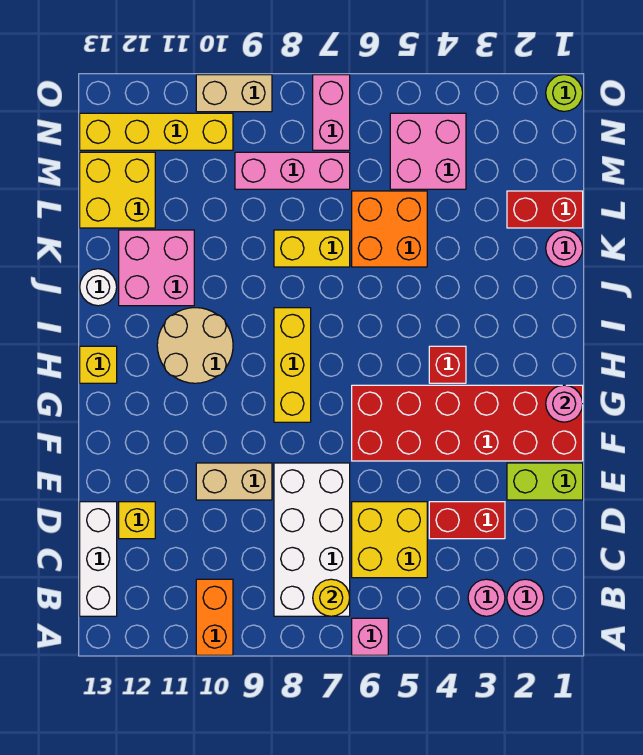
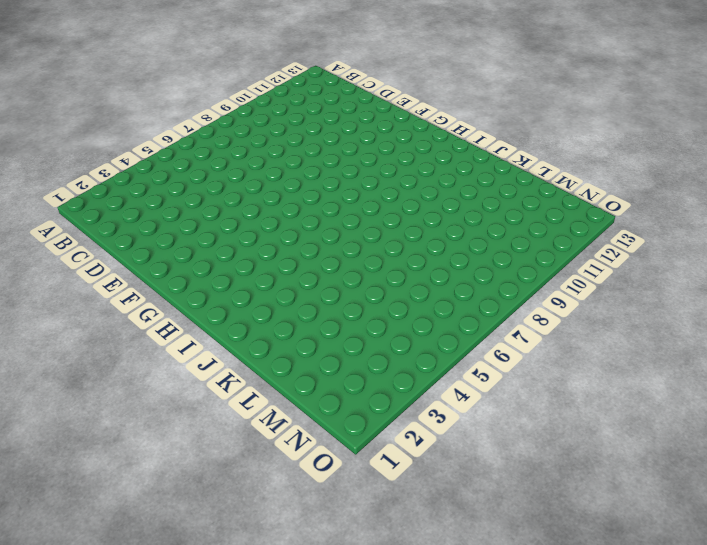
none -> pink 1x1 brick [352,618,388,655]
none -> orange 1x2 brick [196,579,233,655]
none -> pink 1x1 round brick [507,579,544,616]
none -> pink 1x1 round brick [468,579,505,616]

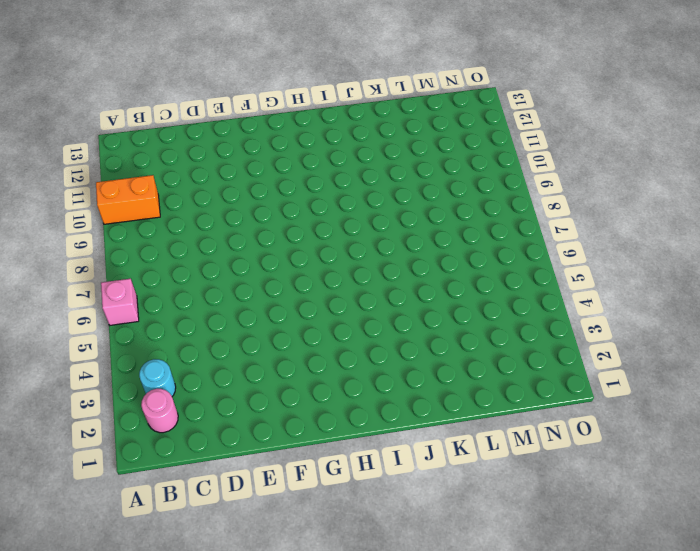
cyan 1x1 round brick [139,359,176,396] -> pink 1x1 round brick [468,579,505,616]
none -> white 2x4 brick [274,463,350,616]
none -> white 1x3 brick [80,502,117,616]
none -> yellow 2x2 brick [352,502,427,578]
none -> red 1x2 brick [429,502,505,539]

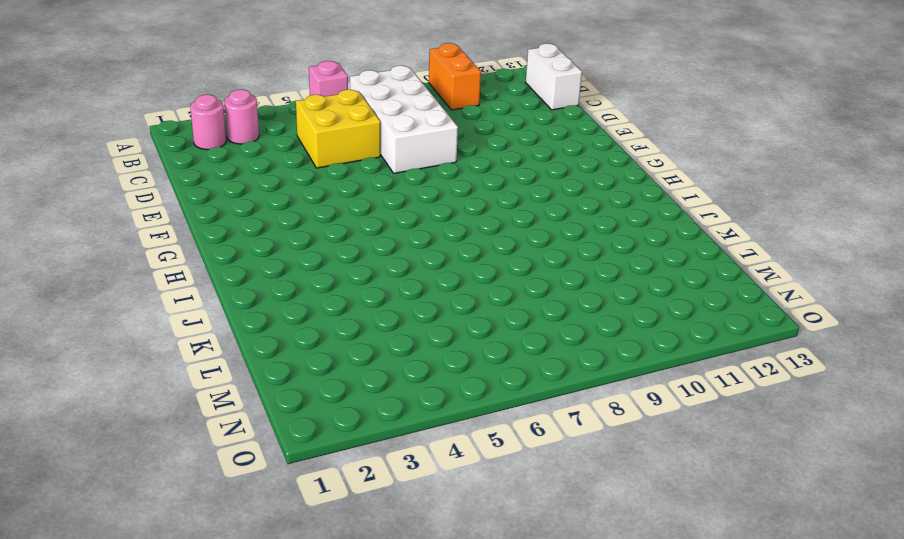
white 1x2 brick [526,44,582,110] -> white 1x3 brick [80,502,117,616]
none -> red 1x2 brick [429,502,505,539]
none -> yellow 1x1 brick [119,502,155,539]
none -> lime 1x2 brick [507,463,583,500]
none -> tan 1x2 brick [196,463,272,500]

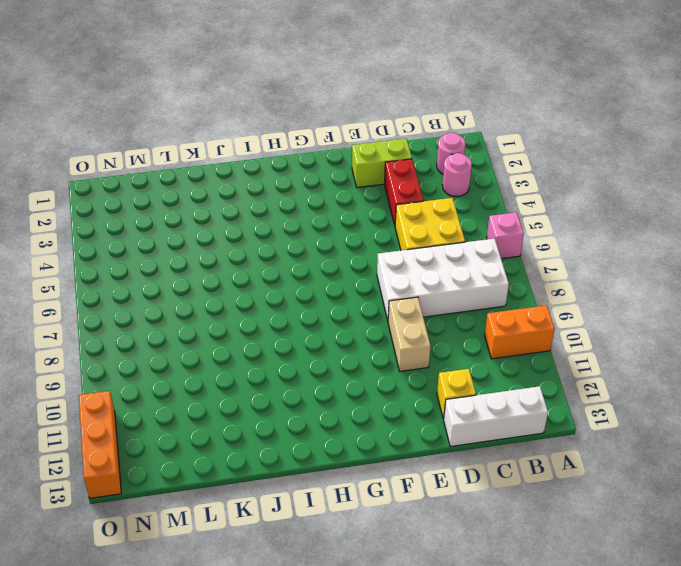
lime 1x2 brick [352,138,412,188] -> lime 1x2 brick turned to [507,463,583,500]
orange 1x3 brick [79,391,121,498] -> none
none -> red 2x6 brick [352,385,583,461]
none -> yellow 1x3 brick [274,308,311,422]
none -> red 1x1 brick [429,346,466,383]
none -> tan 2x2 round brick [157,308,233,383]

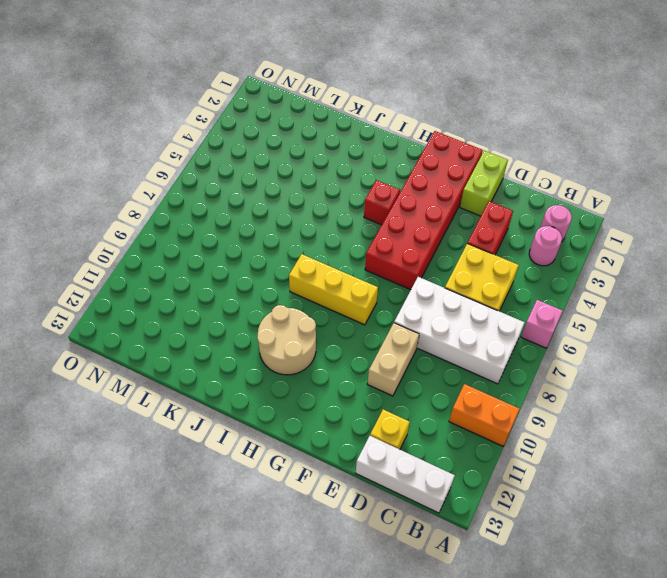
none -> yellow 1x1 brick [80,346,117,383]
none -> pink 2x2 brick [119,230,194,306]
none -> white 1x1 round brick [80,269,117,306]
none -> pink 1x1 round brick [546,230,583,267]

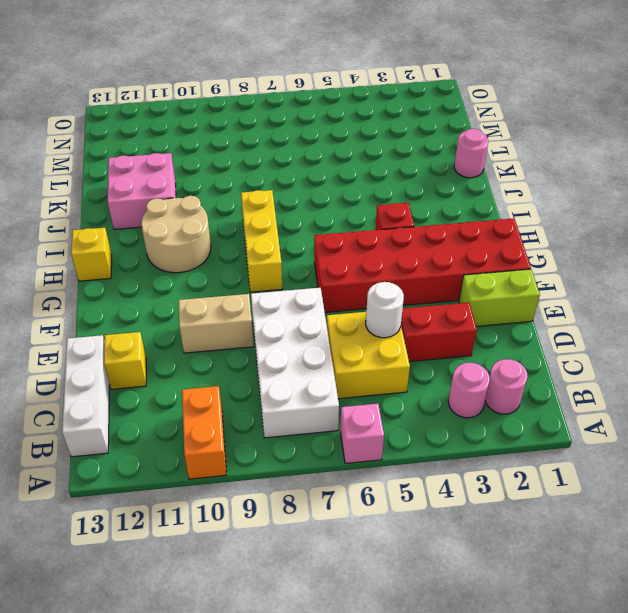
white 1x1 round brick [366,282,404,338] -> white 1x1 round brick moved to [80,269,117,306]
none -> orange 2x2 brick [352,191,427,267]
none -> yellow 1x2 brick [274,230,350,267]
none -> red 1x2 brick [507,191,583,228]
none -> yellow 2x2 brick [80,152,155,228]

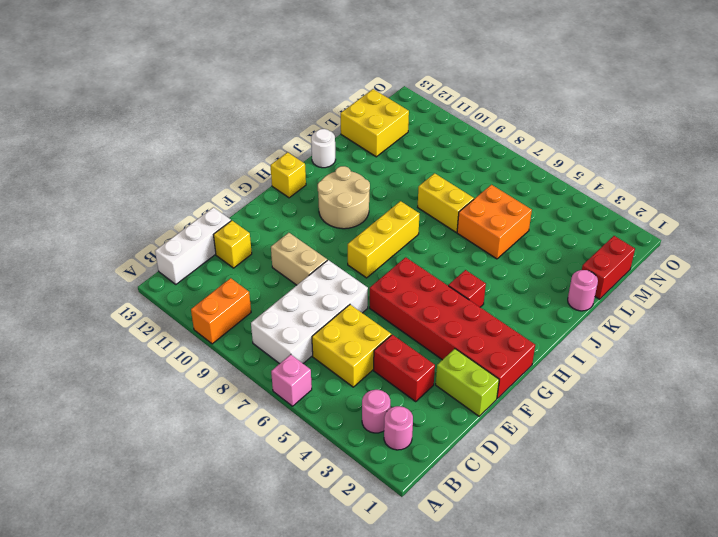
red 1x2 brick [582,236,635,299] -> red 1x2 brick turned to [507,191,583,228]
none -> pink 2x2 brick [119,230,194,306]
none -> pink 2x2 brick [390,113,466,189]
none -> pink 1x3 brick [235,152,350,189]
none -> pink 1x2 brick [313,75,350,150]

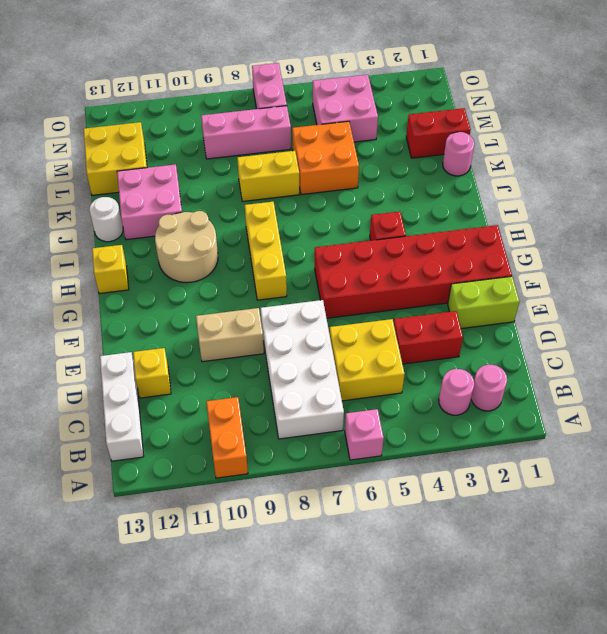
none -> yellow 1x4 brick [80,113,233,150]
none -> lime 1x1 round brick [546,75,583,111]
none -> tan 1x2 brick [196,75,272,112]
none -> yellow 1x1 round brick [313,579,350,616]

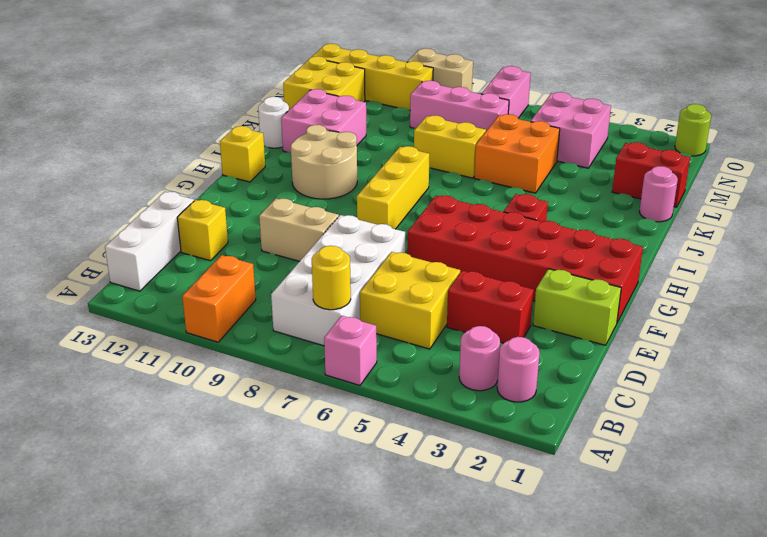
none -> pink 1x1 round brick [546,385,583,422]

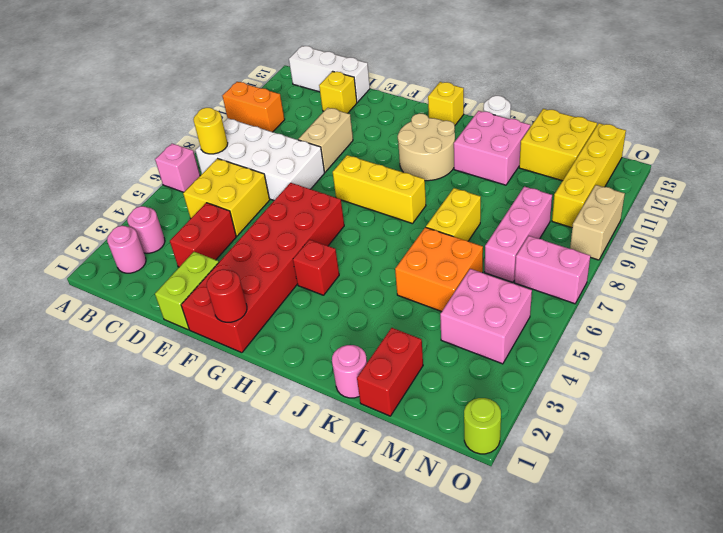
red 1x1 round brick [206,270,247,322] -> pink 1x1 round brick [546,385,583,422]

